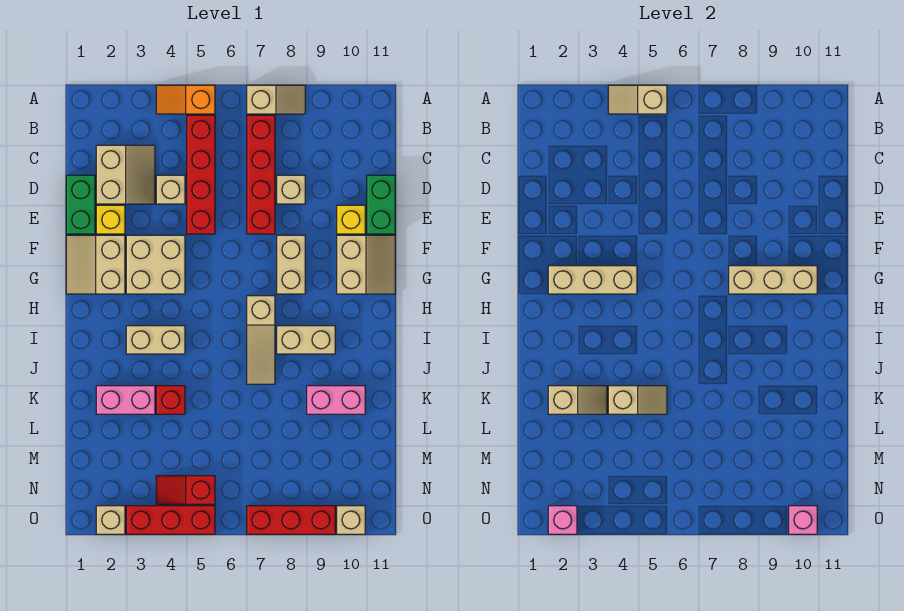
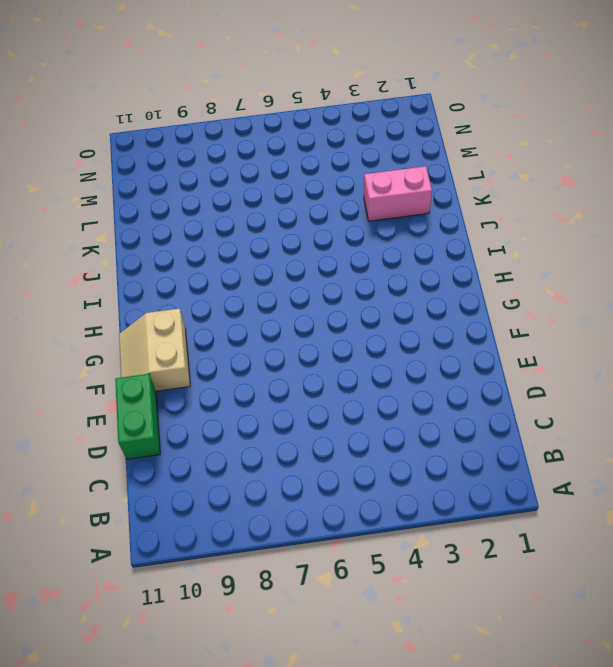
none -> orange 1x2 slope [156,85,215,114]
none -> tan 1x2 slope [247,85,305,114]
none -> red 1x4 brick [187,115,215,234]
none -> red 1x4 brick [247,115,275,234]

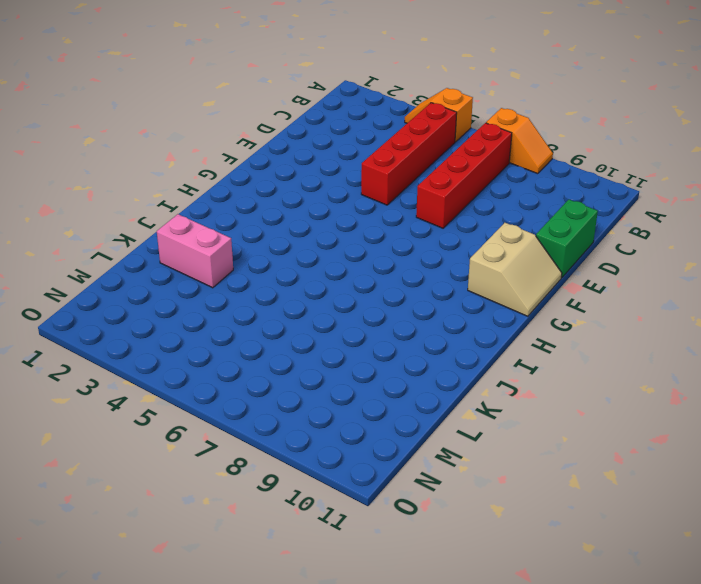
orange 1x2 slope [486,108,553,174] -> tan 1x2 slope [247,85,305,114]
none -> tan 2x2 slope [96,145,155,204]
none -> green 1x2 brick [66,175,95,234]
none -> tan 1x1 brick [156,175,185,204]
none -> tan 1x1 brick [277,175,305,204]

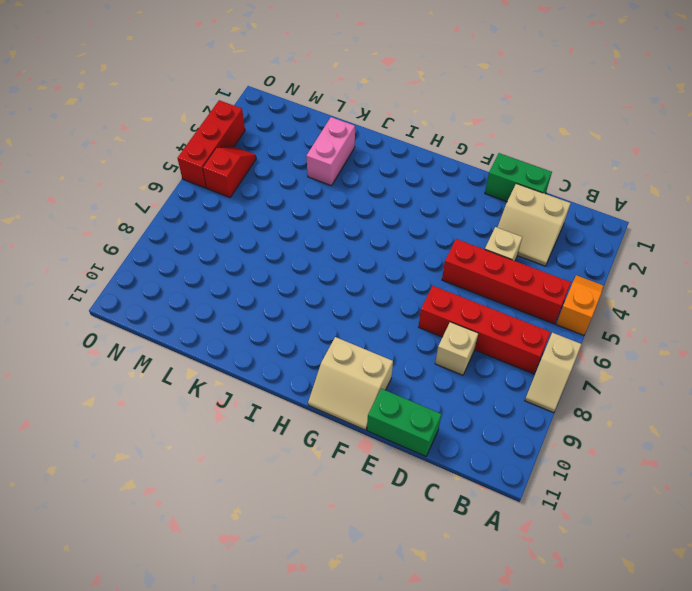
none -> yellow 1x1 brick [96,205,125,234]
none -> yellow 1x1 brick [337,205,365,234]
none -> tan 2x2 slope [66,235,125,294]
none -> tan 2x2 brick [126,235,185,294]

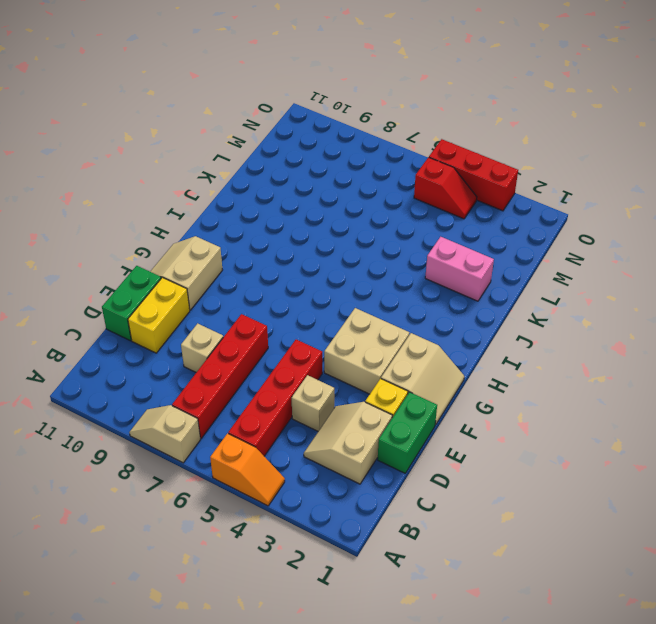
yellow 1x2 brick [128,277,190,353] -> yellow 1x1 brick [337,205,365,234]
none -> tan 1x2 brick [277,235,305,294]
none -> tan 1x3 slope [247,296,275,384]
none -> tan 1x2 brick [126,326,185,354]
none -> tan 1x2 brick [277,326,335,354]

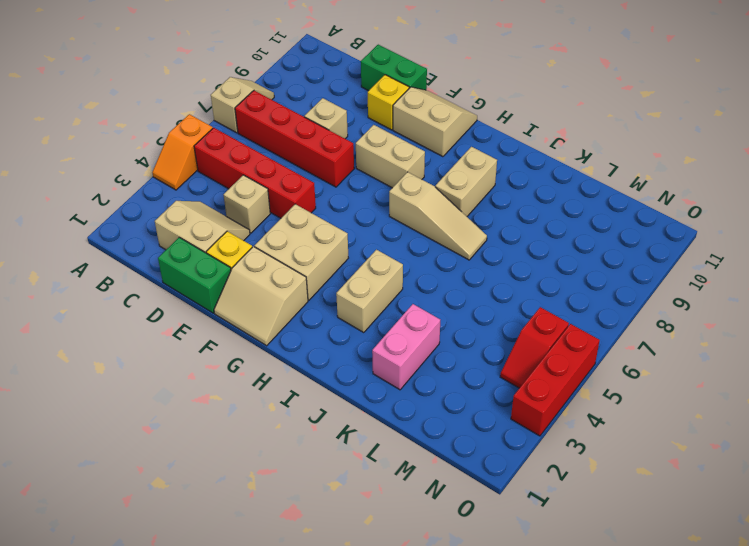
none -> red 1x1 brick [156,386,185,414]
none -> pink 1x2 brick [307,386,365,414]
none -> tan 1x1 brick [96,506,125,534]
none -> red 1x3 brick [247,506,335,534]

